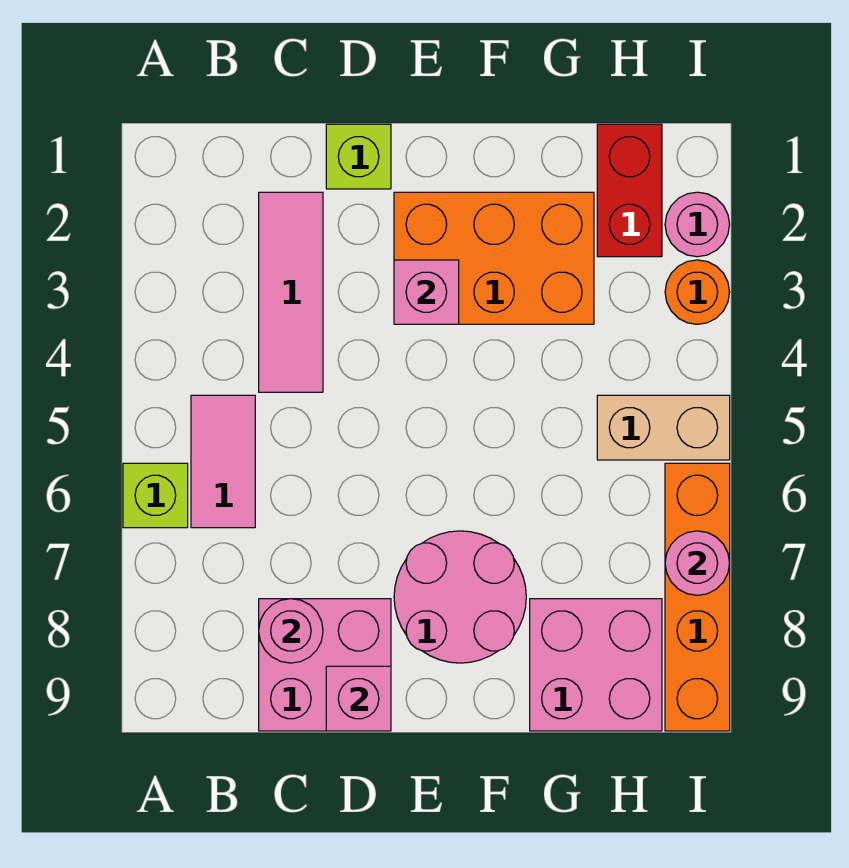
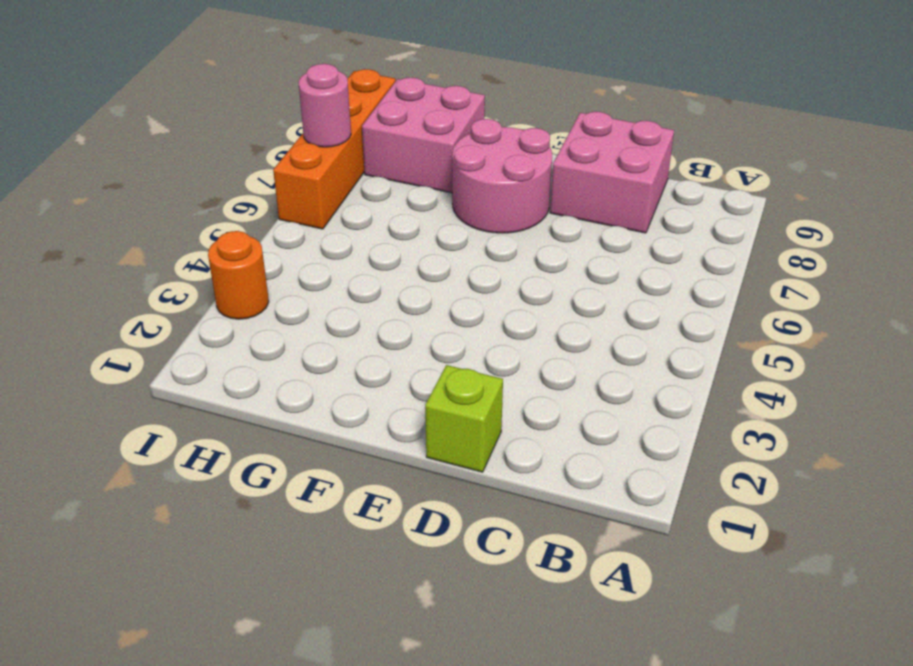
none -> lime 1x1 brick [123,463,188,528]
none -> pink 1x2 tile [191,395,255,528]
none -> pink 1x3 tile [259,192,323,392]

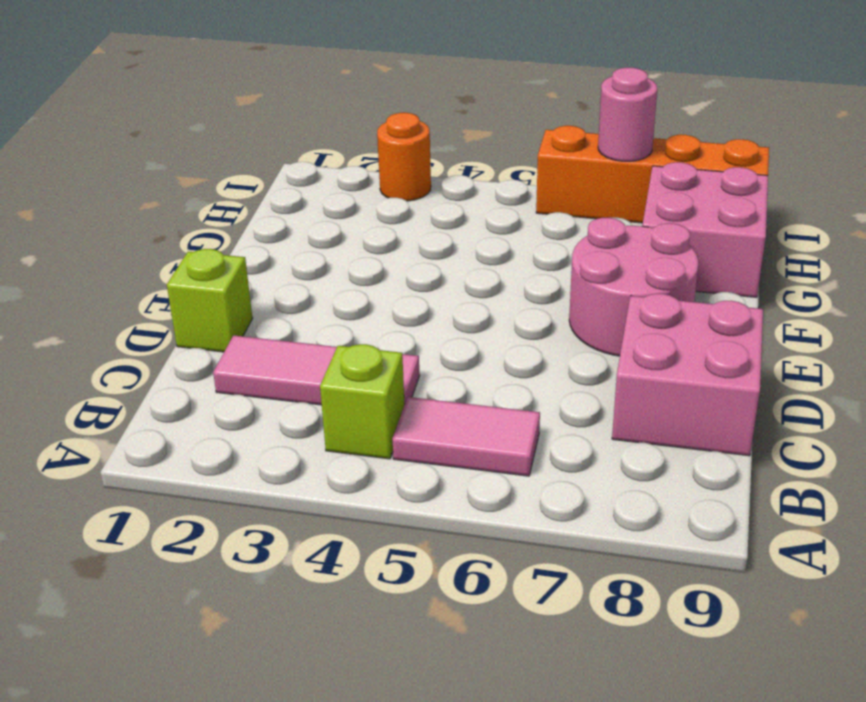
lime 1x1 brick [320,344,405,459] -> lime 1x1 brick moved to [123,463,188,528]
none -> orange 2x3 brick [394,192,594,324]
none -> red 1x2 brick [597,124,662,257]
none -> tan 1x2 brick [597,395,730,460]

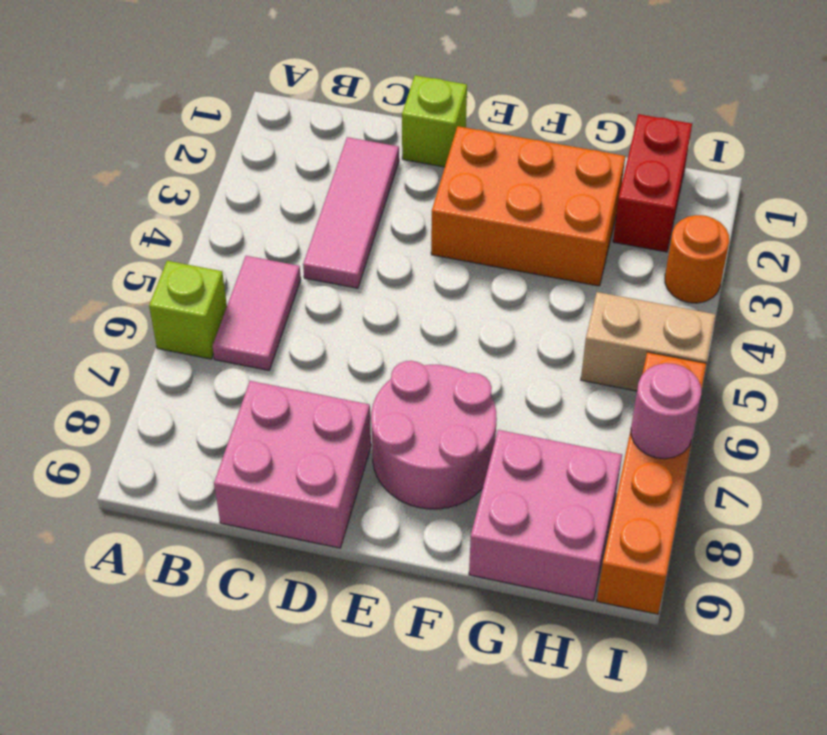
none -> pink 1x1 round brick [665,192,730,257]
none -> pink 1x1 round brick [259,599,323,663]
none -> pink 1x1 brick [326,666,391,731]

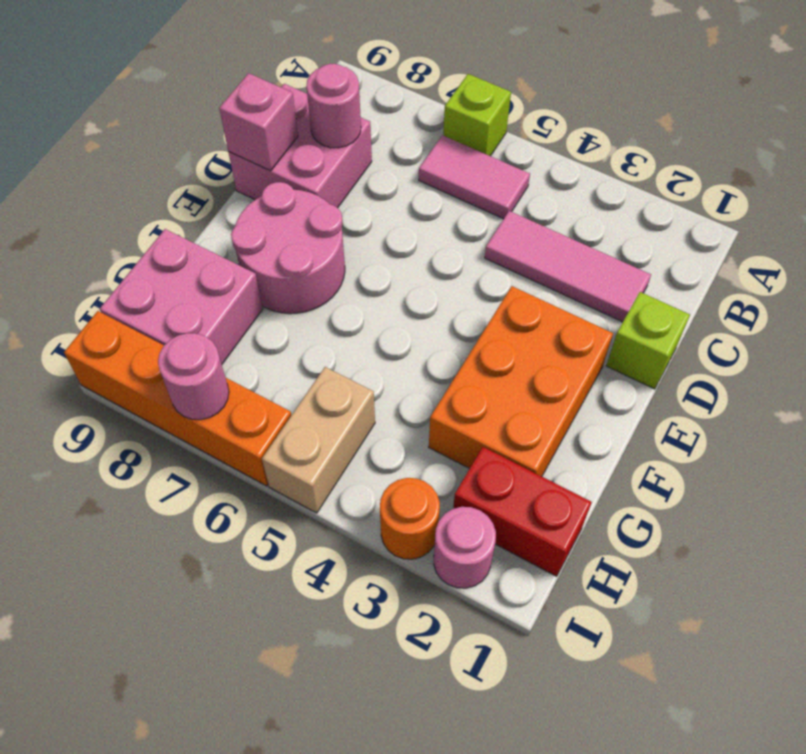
none -> pink 1x1 brick [394,260,459,324]

